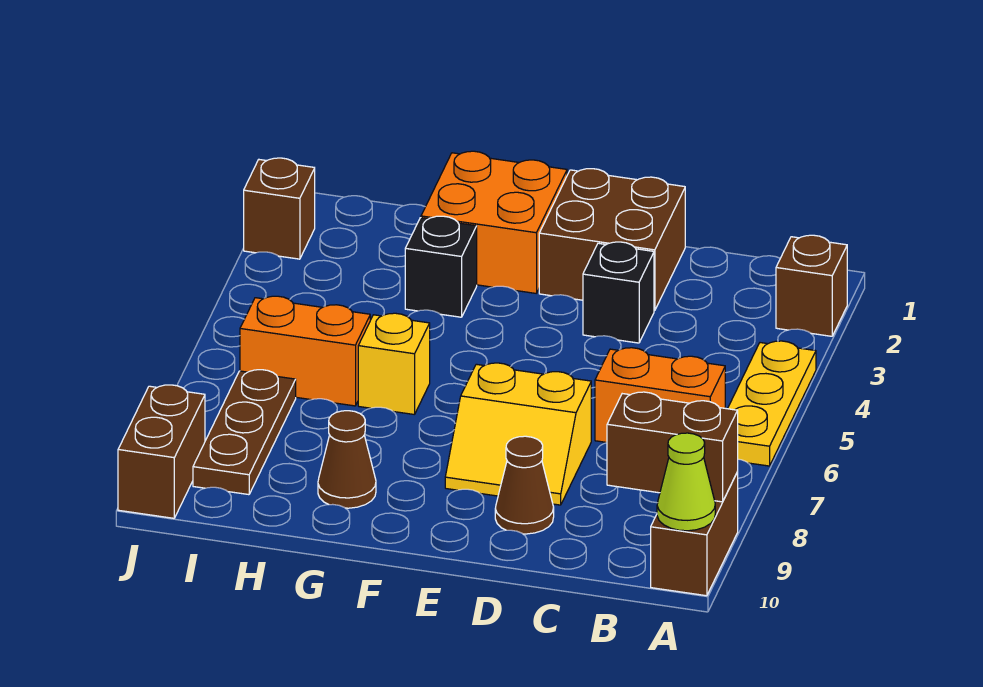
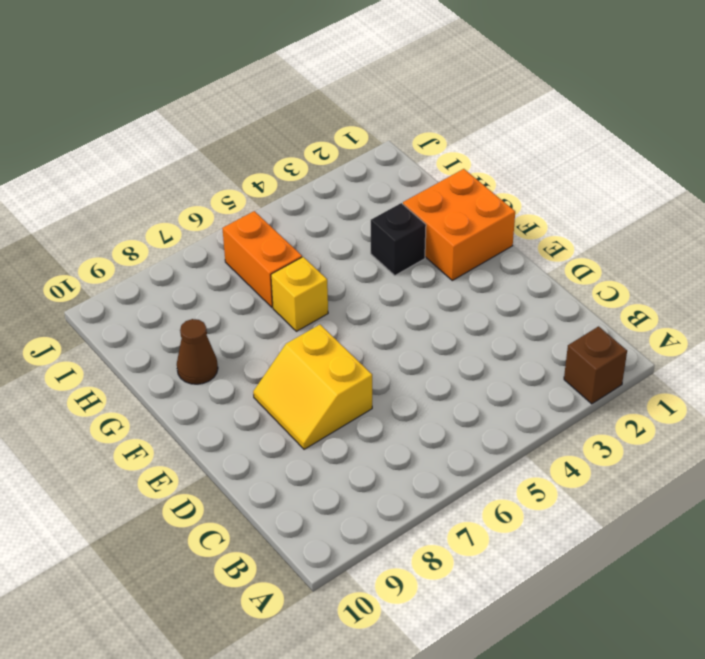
none -> yellow 1x3 plate [728,341,816,466]
none -> brown 1x2 brick [651,472,738,596]
none -> orange 1x2 brick [595,348,725,442]

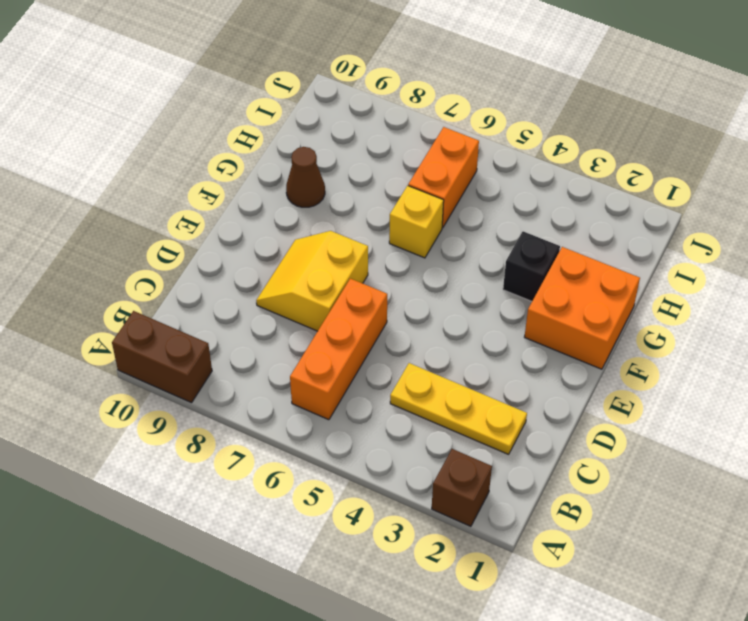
orange 1x3 brick [290,278,387,420] -> orange 1x2 brick [595,348,725,442]
yellow 1x3 plate [390,363,527,454] -> yellow 1x3 plate moved to [728,341,816,466]
none -> brown 2x2 brick [539,169,685,311]
none -> black 1x1 brick [583,242,654,343]
none -> brown 1x1 cone [495,436,554,534]

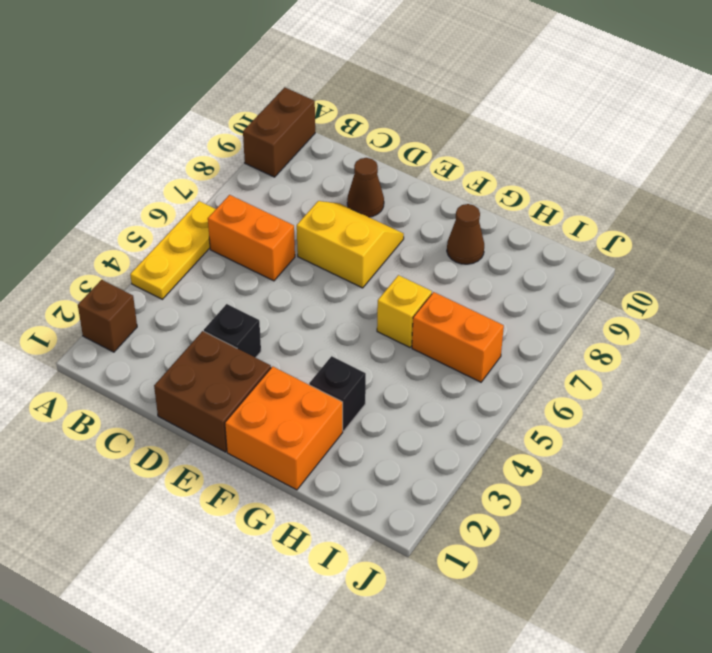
none -> brown 1x3 plate [193,370,296,495]
none -> brown 1x1 brick [244,158,315,259]
none -> brown 1x2 brick [118,385,205,518]

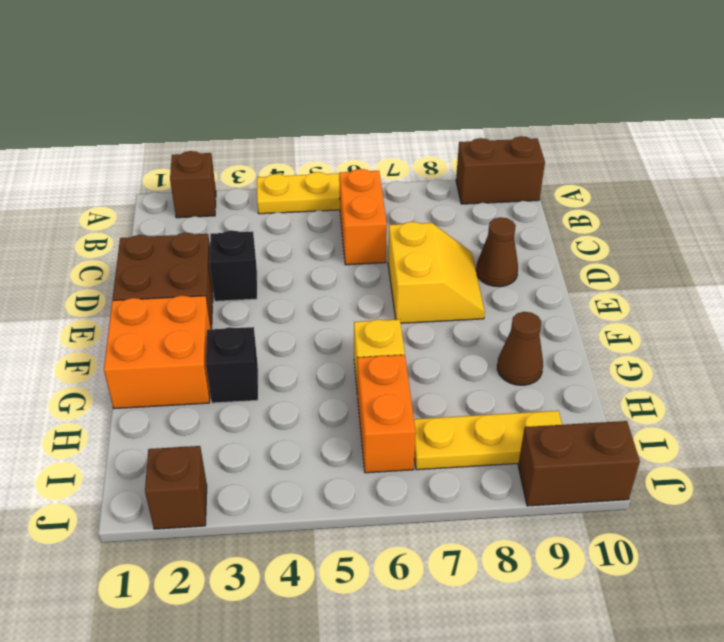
yellow 1x3 plate [414,411,562,470] -> brown 1x3 plate [193,370,296,495]
none -> brown 1x2 brick [607,392,738,502]
none -> lime 1x1 cone [657,433,715,531]

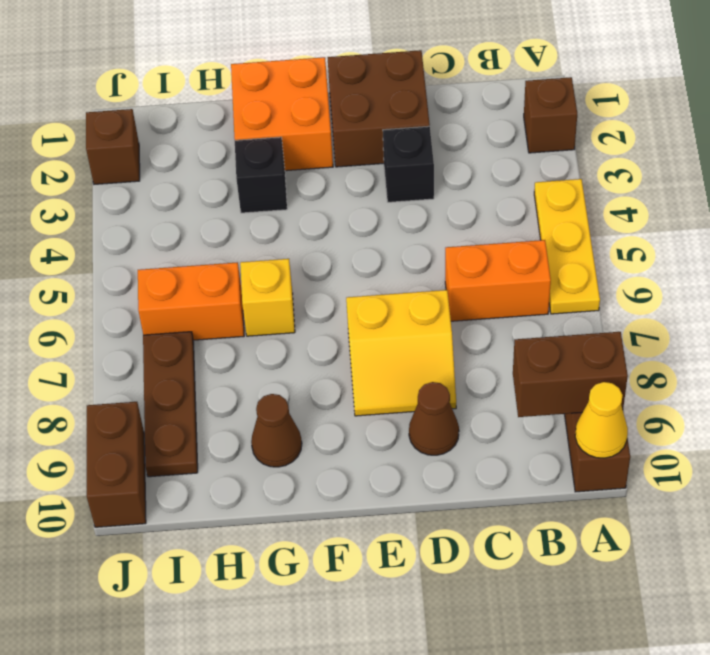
yellow 1x1 cone [575,382,628,458] -> lime 1x1 cone [657,433,715,531]

